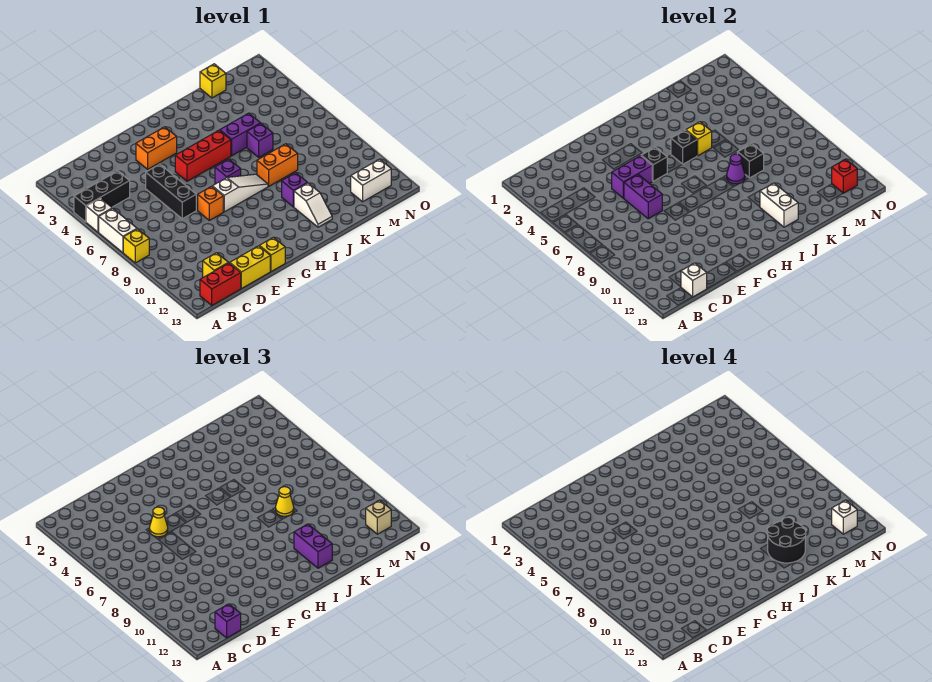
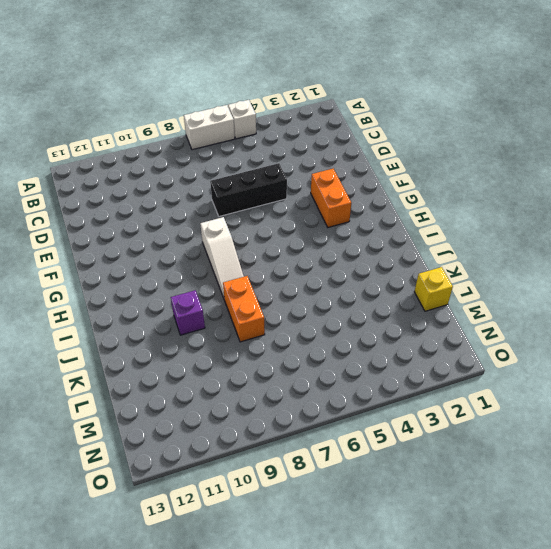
none -> black 1x3 brick [74,171,130,222]
none -> yellow 1x1 brick [123,229,149,263]
none -> red 1x2 brick [200,263,241,305]
none -> yellow 1x1 brick [203,253,228,277]

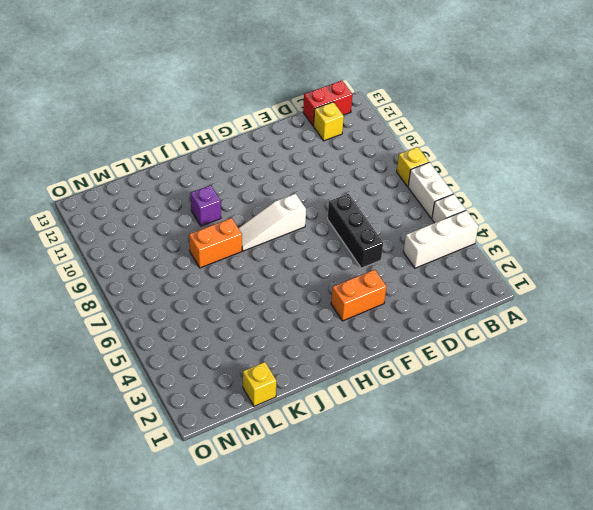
white 1x3 brick [403,210,478,268] -> black 1x3 brick [74,171,130,222]
none -> yellow 1x2 brick [230,246,270,288]
none -> orange 1x1 brick [198,186,223,220]
none -> yellow 1x1 brick [260,237,285,271]
none -> red 1x3 brick [175,130,231,181]

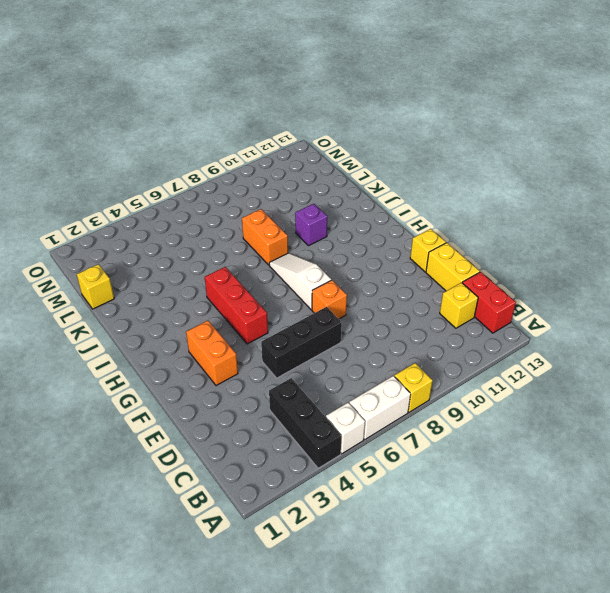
none -> purple 1x1 brick [215,159,241,184]
none -> purple 1x2 brick [220,113,261,156]
none -> white 1x2 slope [294,183,332,227]
none -> purple 1x1 brick [247,124,273,157]

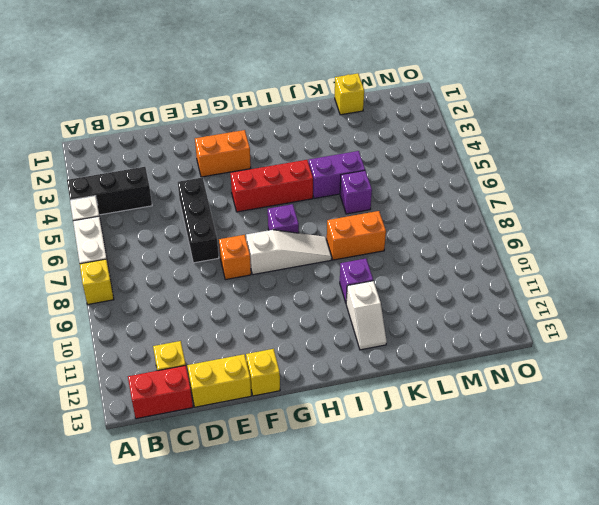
none -> white 1x2 brick [351,159,391,202]
none -> white 1x1 brick [681,263,707,297]
none -> purple 1x2 brick [612,156,652,198]
none -> purple 1x2 brick [624,175,662,219]

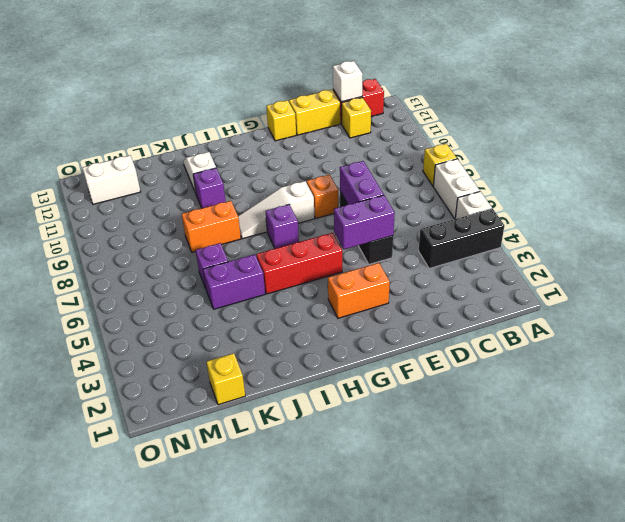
none -> black 1x1 brick [641,147,667,181]
none -> black 1x1 brick [671,130,697,164]
none -> yellow 1x1 brick [686,122,712,156]
none -> purple 1x1 cone [727,154,745,184]

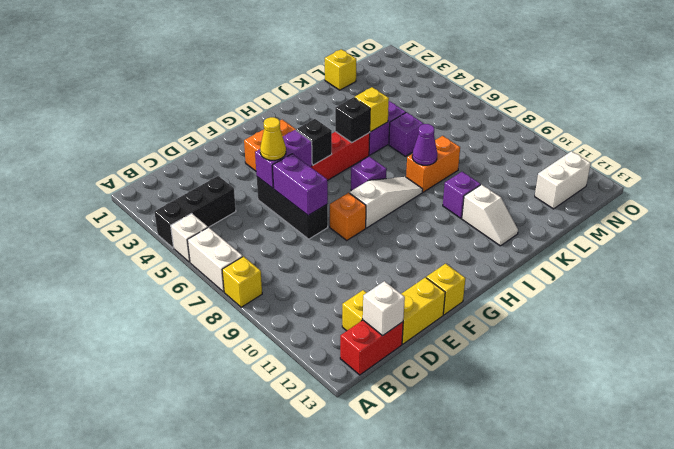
none -> white 1x2 brick [760,183,798,227]
none -> black 1x1 brick [738,144,764,178]
none -> red 1x1 brick [832,159,857,193]
none -> purple 1x1 brick [215,604,241,638]

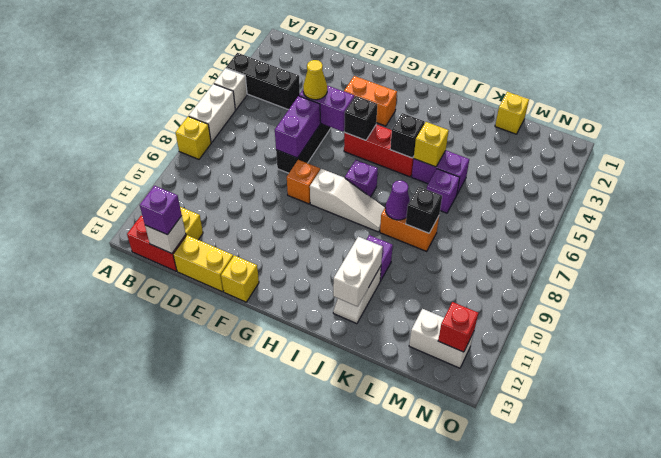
none -> purple 1x2 brick [294,524,332,568]
none -> yellow 1x1 cone [276,487,294,516]
none -> tan 1x1 brick [366,500,391,534]
none -> black 2x2 round brick [767,517,806,563]

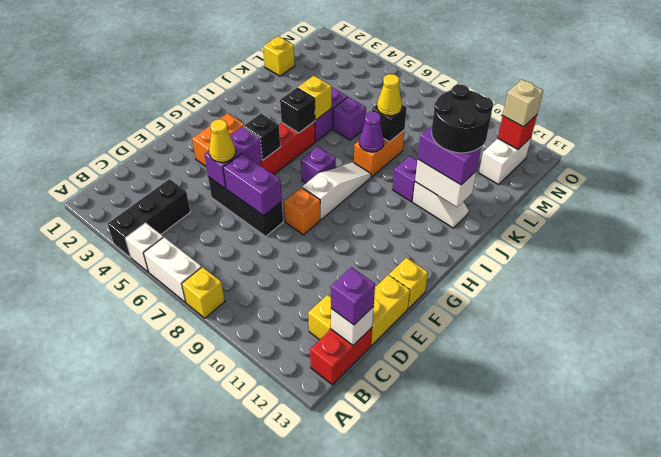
none -> white 1x1 brick [832,500,857,534]

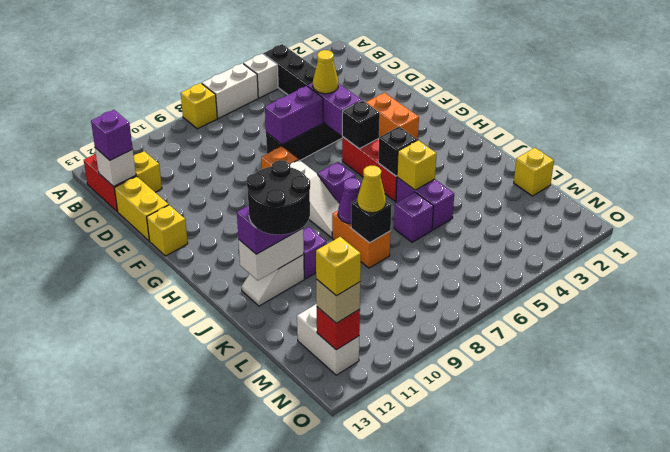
yellow 1x1 brick [316,237,361,296] -> white 1x1 brick [832,500,857,534]

